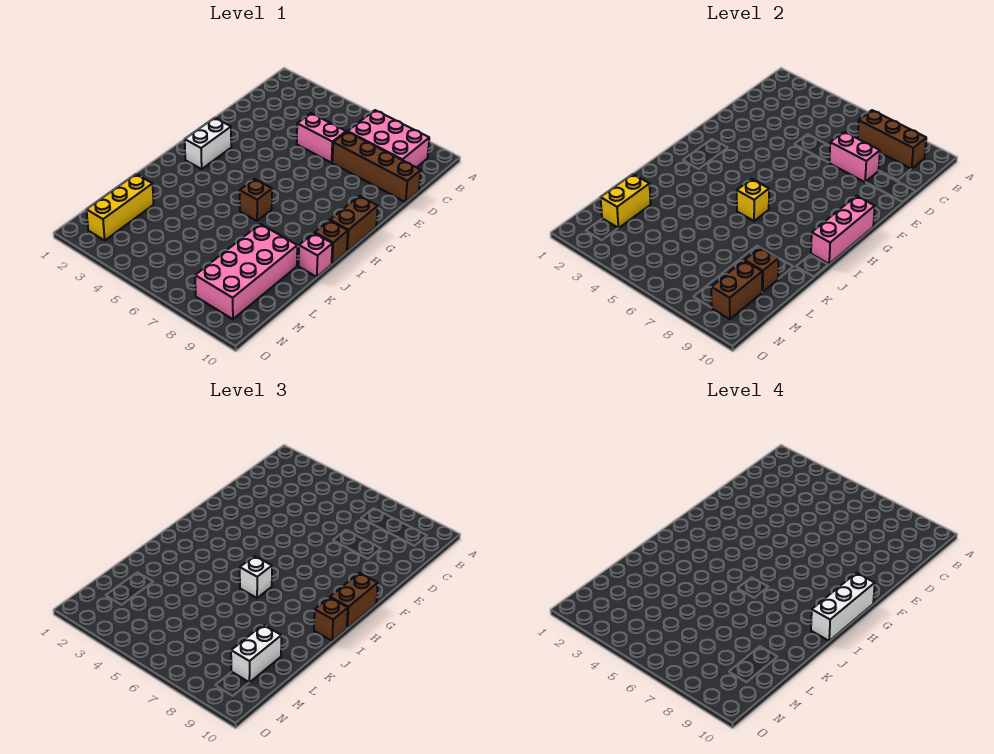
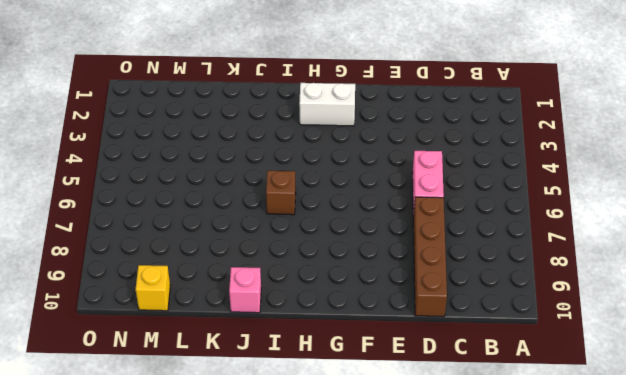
yellow 1x1 brick [136,265,170,311] -> yellow 1x1 brick moved to [737,179,769,221]
none -> pink 2x3 brick [348,110,429,168]
none -> brown 1x2 brick [330,196,378,251]
none -> brown 1x1 brick [315,220,348,264]

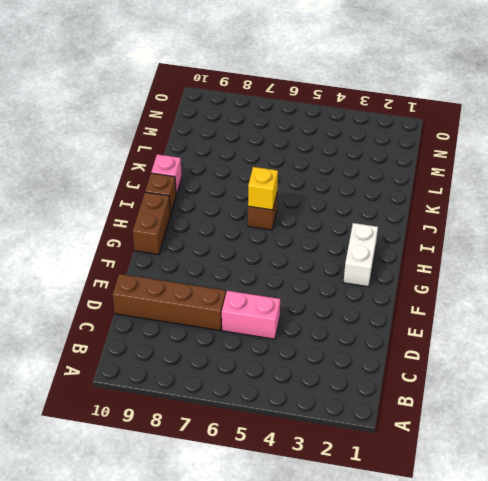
none -> pink 2x3 brick [348,110,429,168]
none -> pink 2x4 brick [195,224,297,319]
none -> yellow 1x3 brick [86,174,154,240]

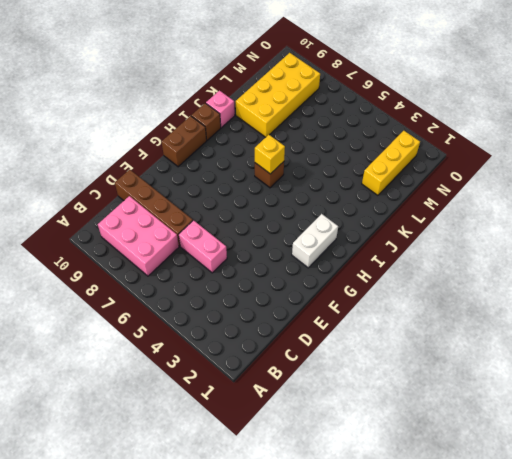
yellow 2x4 brick [236,53,320,137] -> pink 2x4 brick [195,224,297,319]
none -> brown 1x3 brick [858,110,926,169]
none -> pink 1x2 brick [829,132,880,182]
none -> pink 1x3 brick [811,196,875,264]

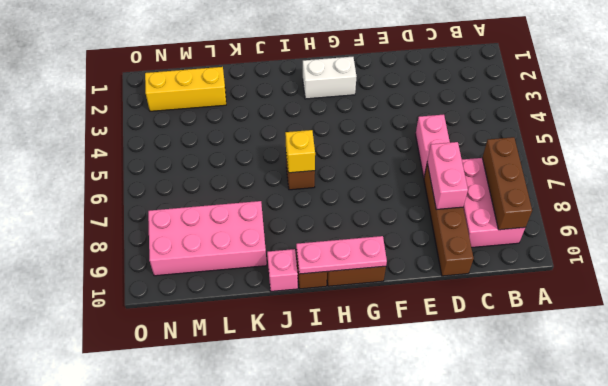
pink 1x3 plate [296,236,387,274] -> pink 1x3 brick [811,196,875,264]
none -> yellow 1x2 brick [601,174,651,228]
none -> brown 1x1 brick [745,248,778,292]
none -> brown 1x2 brick [711,261,762,319]

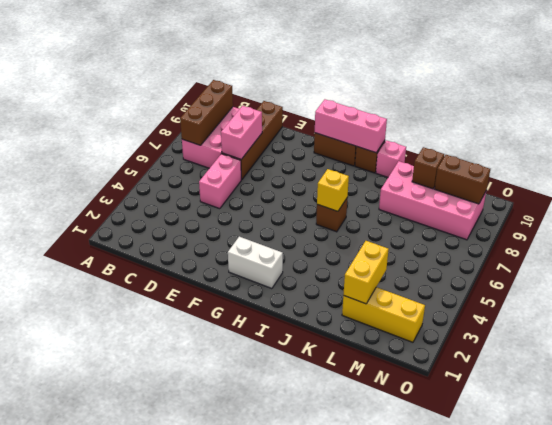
yellow 1x2 brick [343,241,389,304] -> yellow 1x2 brick turned to [601,174,651,228]
none -> brown 1x2 brick [330,573,378,628]
none -> white 1x1 brick [240,556,272,598]
none -> brown 1x1 brick [314,597,348,641]

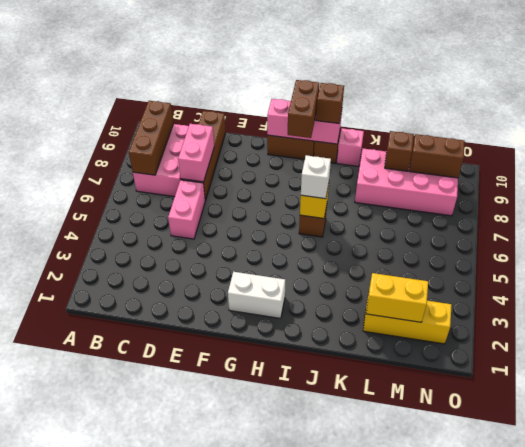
brown 1x2 brick [288,80,319,138] -> brown 1x2 brick turned to [330,573,378,628]
none -> white 1x2 brick [231,625,281,682]
none -> white 1x3 brick [811,573,875,641]

